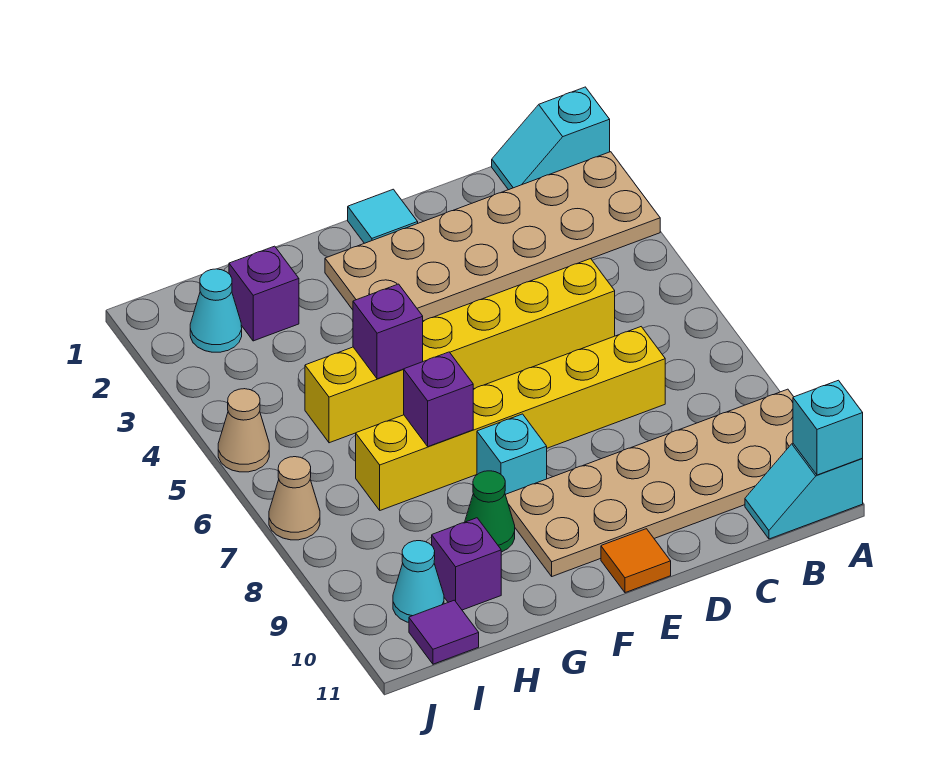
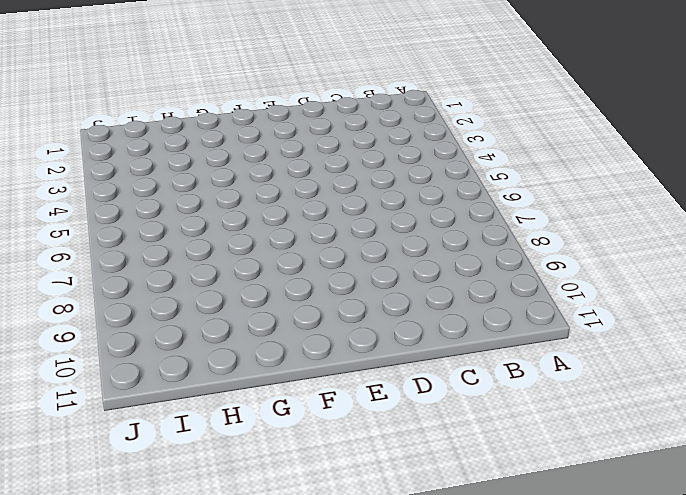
none -> cyan 1x2 slope [492,87,610,190]
none -> tan 2x6 plate [325,152,660,321]
none -> tan 2x6 plate [505,389,793,576]

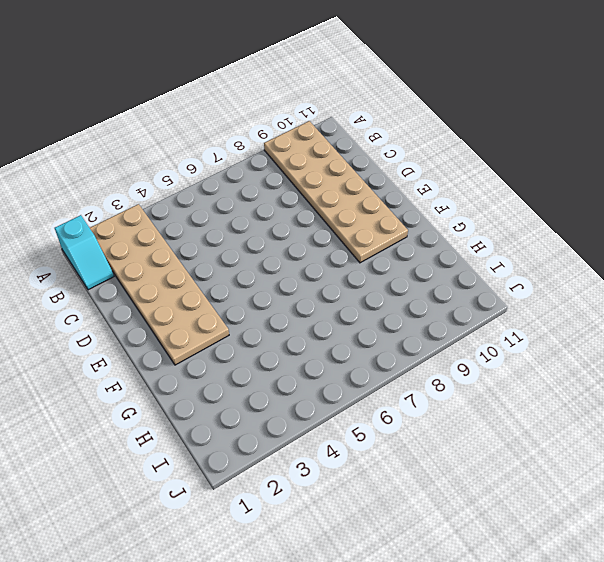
none -> cyan 1x2 slope [745,444,863,539]
none -> yellow 1x6 brick [305,259,615,443]
none -> yellow 1x6 brick [356,327,665,510]

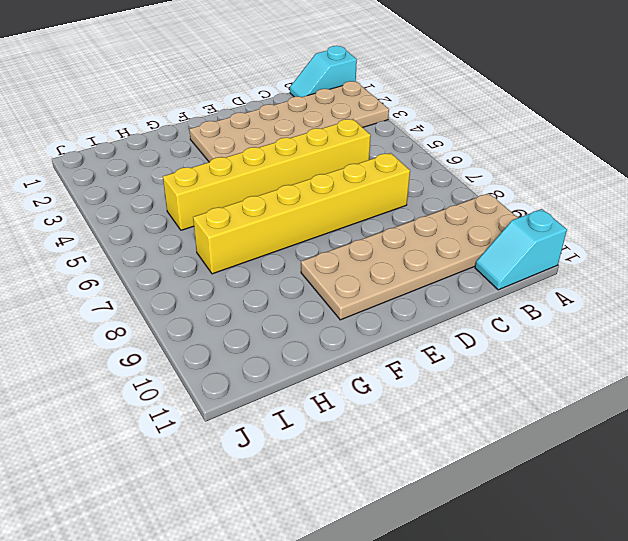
none -> cyan 1x1 tile [348,189,418,243]
none -> orange 1x1 tile [601,529,671,593]
none -> cyan 1x1 brick [477,414,547,494]

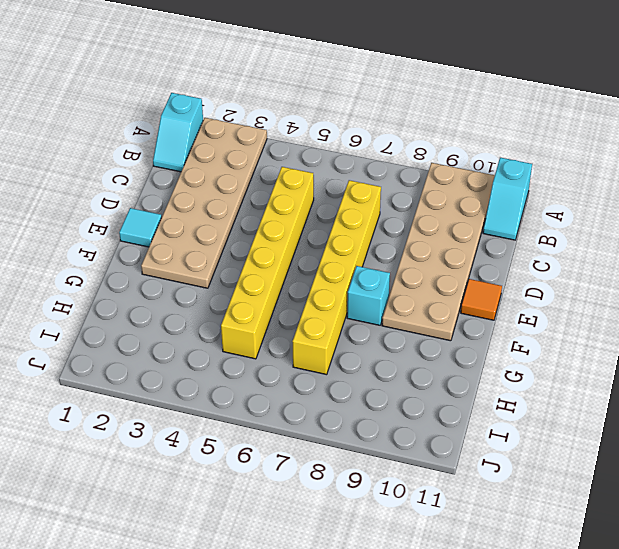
none -> green 1x1 cone [465,471,515,552]
none -> purple 1x1 brick [229,246,299,341]
none -> purple 1x1 brick [432,518,501,610]

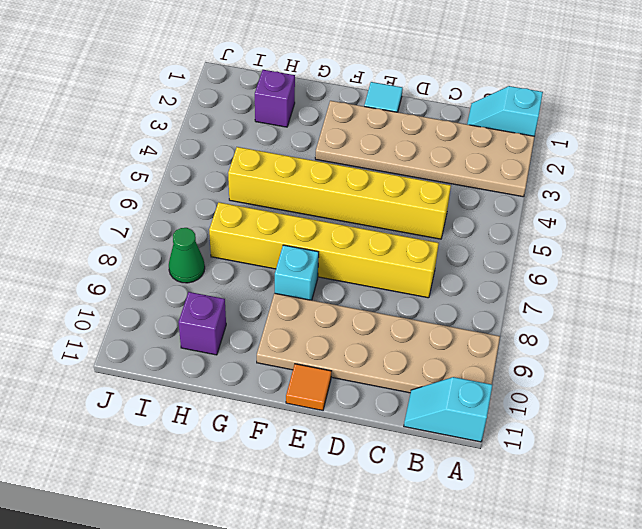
green 1x1 cone [169,228,205,283] -> green 1x1 cone moved to [465,471,515,552]
none -> cyan 1x1 cone [190,269,242,352]
none -> cyan 1x1 cone [393,541,444,622]
none -> purple 1x1 tile [409,600,479,664]

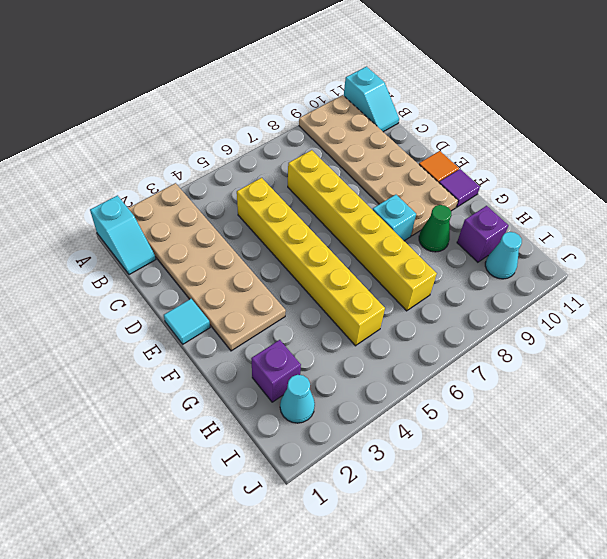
purple 1x1 tile [439,169,480,207] -> purple 1x1 tile moved to [409,600,479,664]
none -> tan 1x1 cone [218,389,269,472]
none -> tan 1x1 cone [269,457,320,540]
none -> cyan 1x1 brick [793,380,863,475]

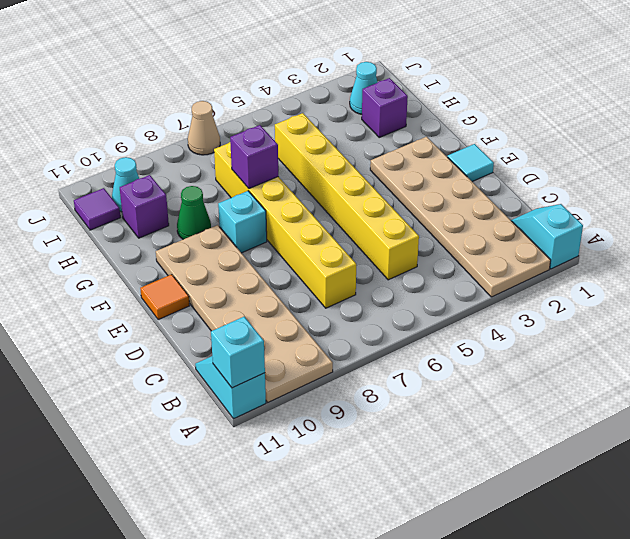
none -> tan 1x1 cone [218,389,269,472]
none -> purple 1x1 brick [353,284,423,379]

